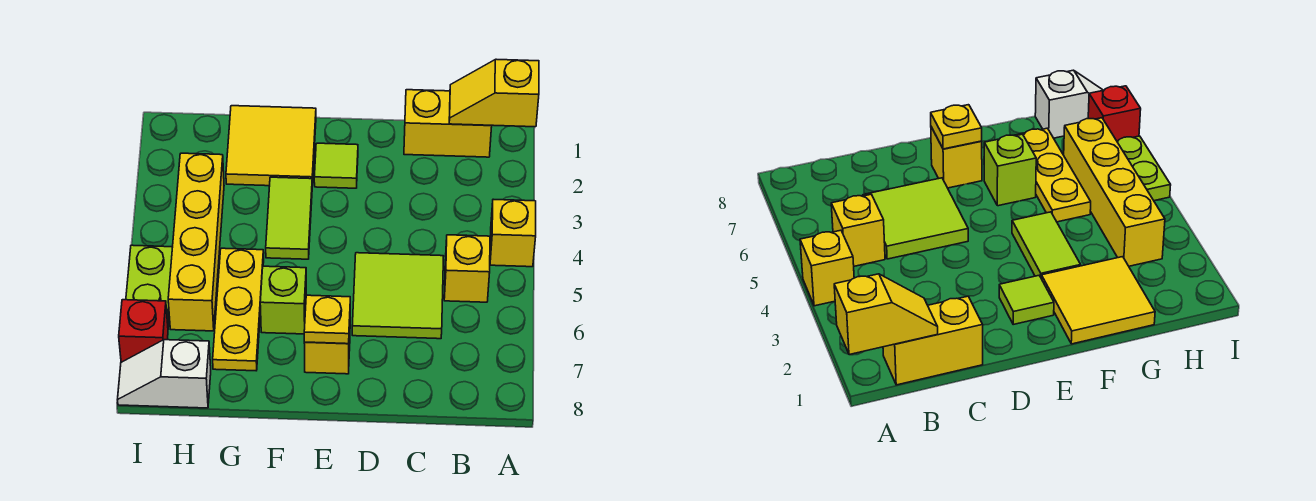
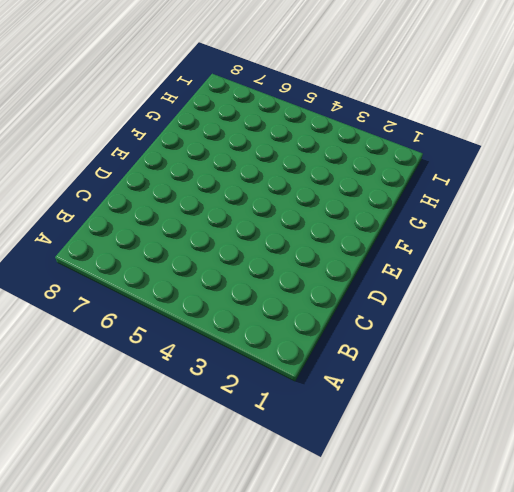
none -> yellow 1x1 brick [490,199,536,267]
none -> yellow 1x2 brick [404,90,492,157]
none -> yellow 1x1 brick [444,235,490,302]

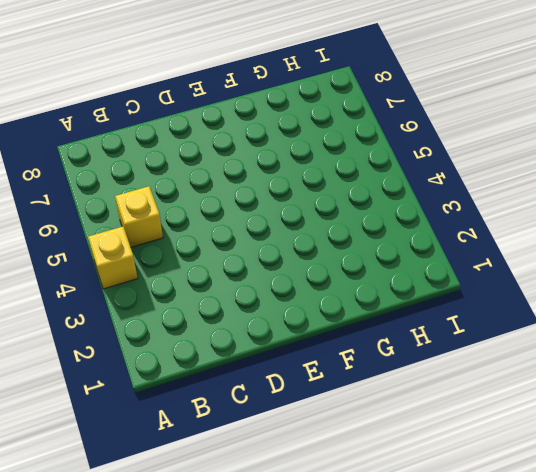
none -> yellow 1x2 brick [404,90,492,157]
none -> lime 2x2 tile [352,253,444,339]
none -> lime 1x1 tile [314,143,358,188]

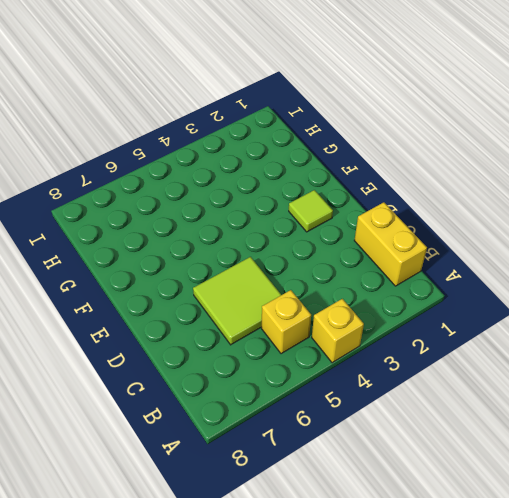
none -> yellow 1x1 brick [304,327,350,374]
none -> yellow 2x2 tile [226,106,316,186]
none -> lime 1x2 tile [266,177,312,259]

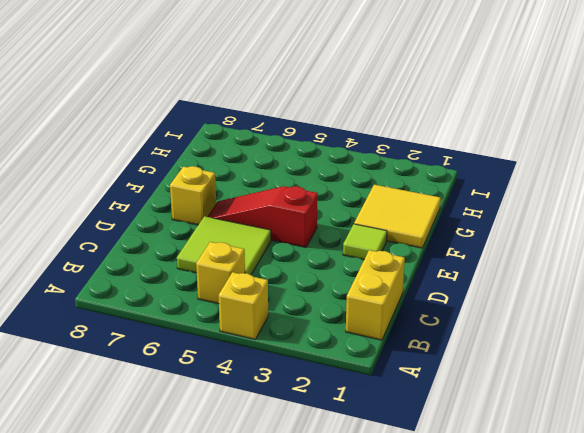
red 1x3 slope [208,186,318,247] -> none
none -> lime 1x2 tile [266,177,312,259]
none -> lime 1x1 brick [260,266,306,334]
none -> yellow 1x3 plate [213,248,264,371]

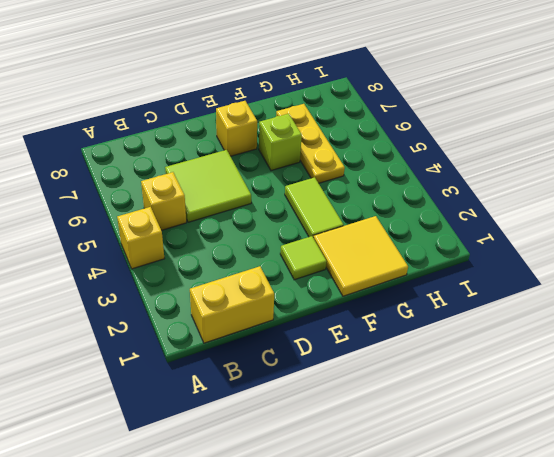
none -> yellow 1x4 brick [168,153,224,331]
none -> white 1x2 slope [118,340,211,408]
none -> lime 1x2 plate [126,245,173,327]

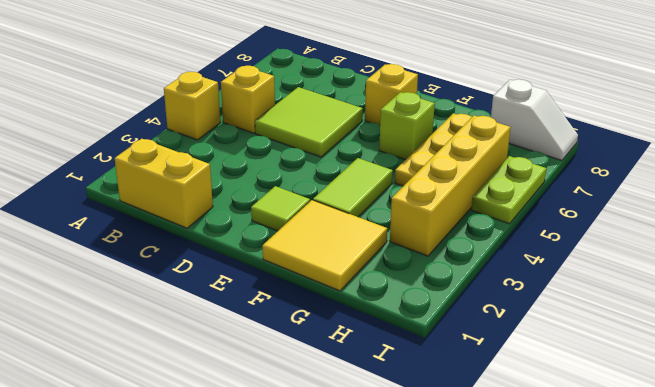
none -> red 1x1 brick [119,300,168,362]
none -> yellow 1x2 slope [449,59,539,127]
none -> yellow 1x1 plate [304,295,350,344]

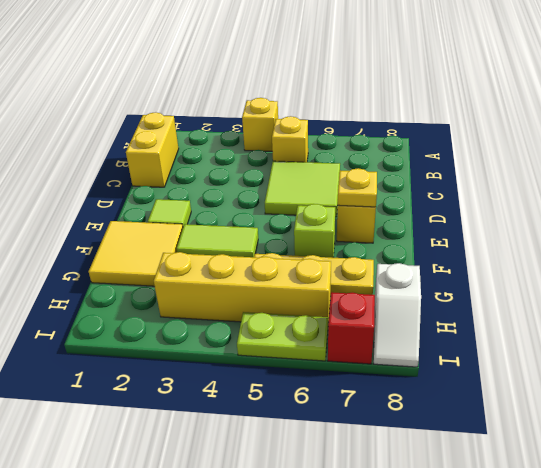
none -> yellow 1x2 slope [449,59,539,127]

